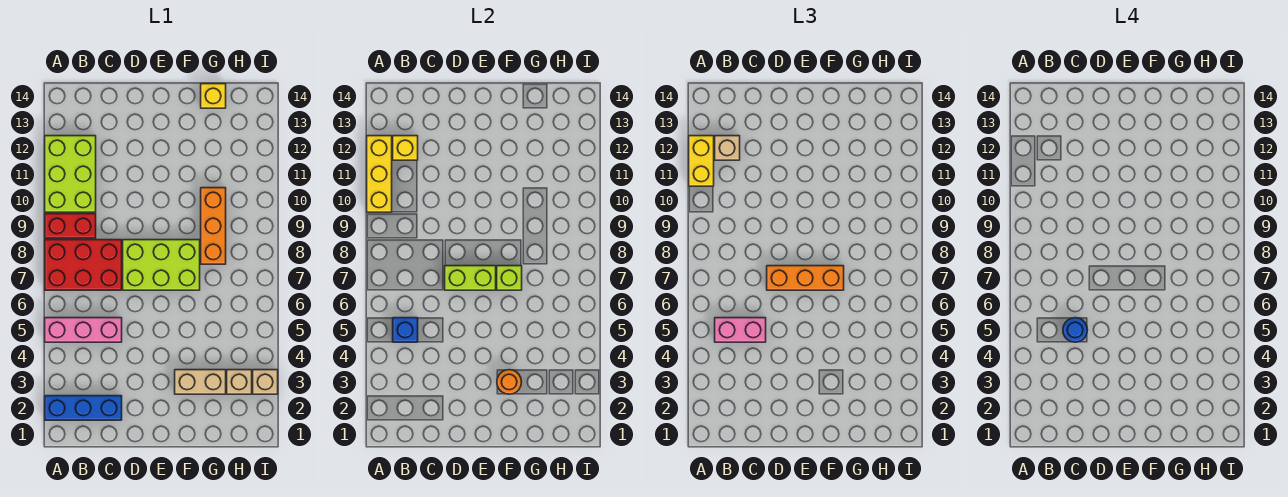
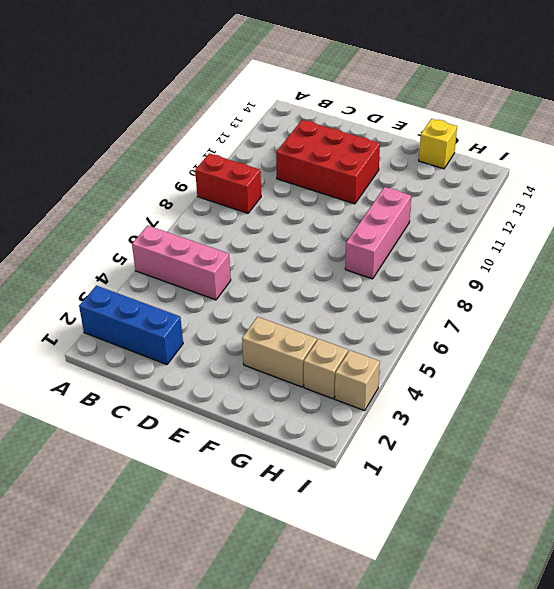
red 2x3 brick [276,120,380,204] -> red 2x3 brick moved to [45,240,122,290]
pink 1x3 brick [345,187,411,279] -> orange 1x3 brick [201,188,226,264]
none -> lime 2x3 brick [45,136,96,212]
none -> lime 2x3 brick [123,240,200,290]
none -> yellow 1x3 brick [367,136,392,212]

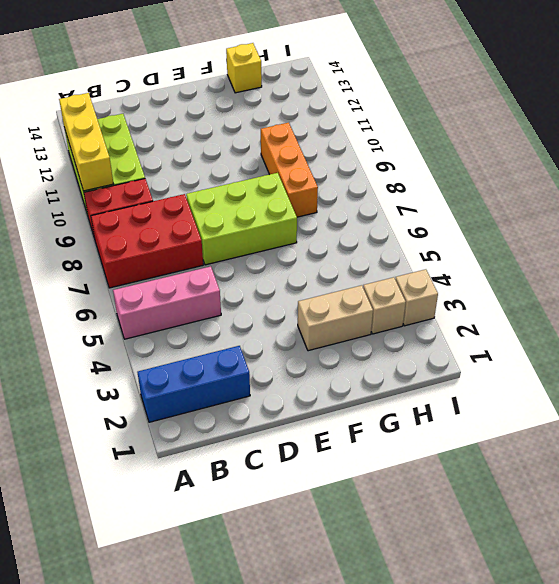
none -> blue 1x1 brick [393,318,418,342]
none -> yellow 1x1 brick [393,136,418,160]
none -> lime 1x2 brick [445,266,496,290]

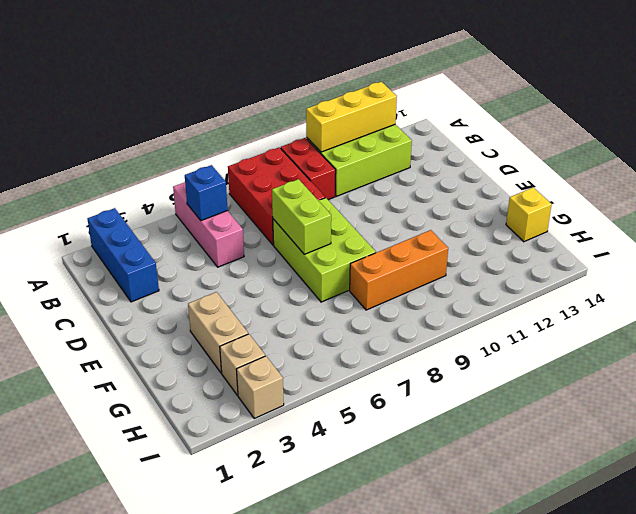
none -> yellow 1x1 brick [393,136,418,160]
none -> orange 1x1 round brick [497,370,521,394]
none -> lime 1x1 brick [497,266,522,290]

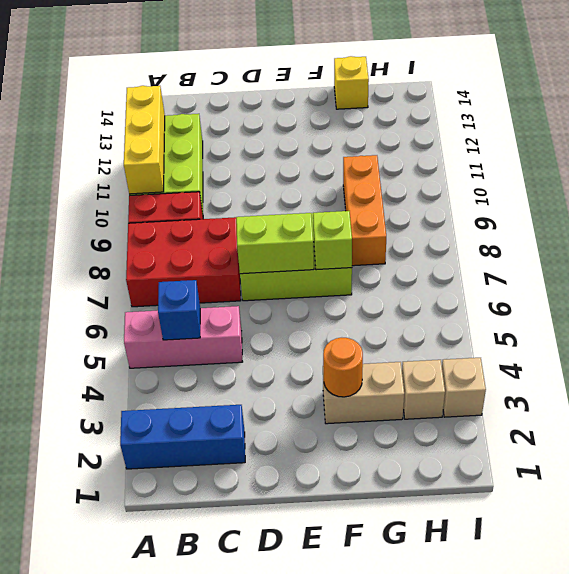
none -> yellow 1x1 brick [393,136,418,160]
none -> yellow 1x2 brick [689,136,714,186]
none -> pink 1x2 brick [715,318,766,342]

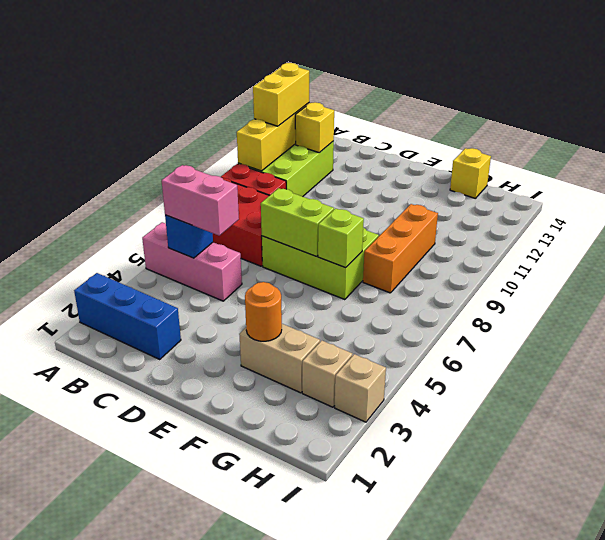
none -> tan 1x1 brick [715,136,740,160]
none -> orange 1x3 brick [767,266,844,290]
none -> blue 1x1 round brick [1063,318,1087,342]

